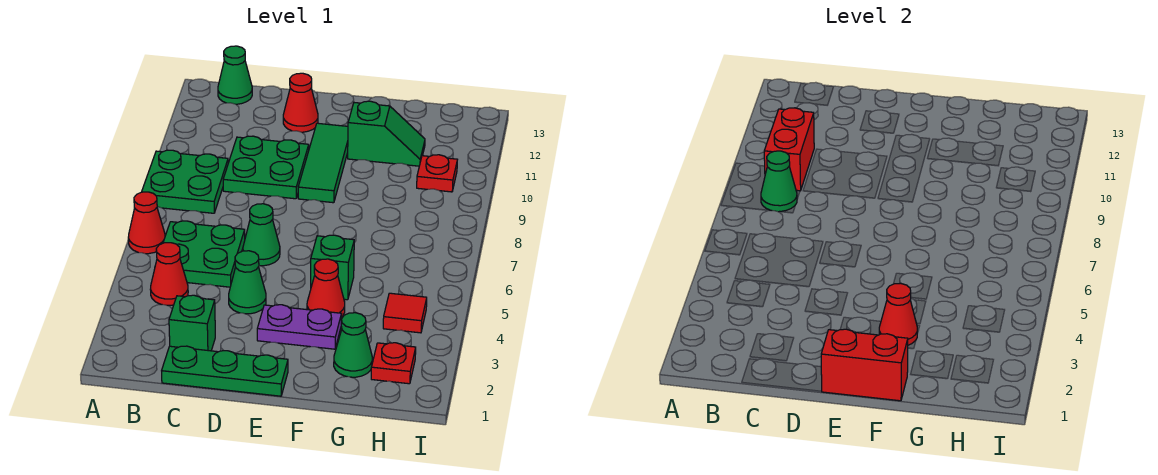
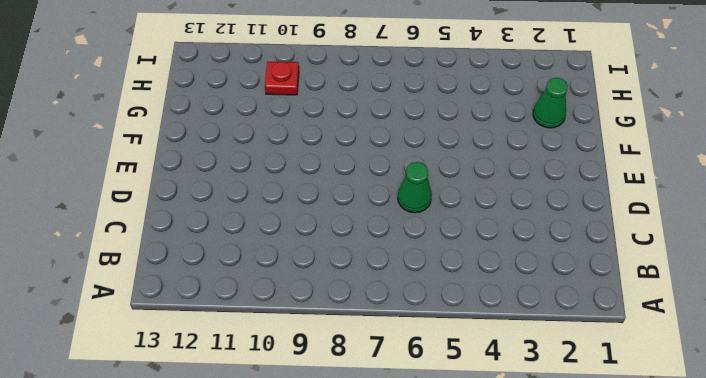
none -> red 1x1 cone [128,192,165,254]
none -> green 2x2 plate [142,150,228,213]
none -> red 1x1 cone [150,243,188,305]

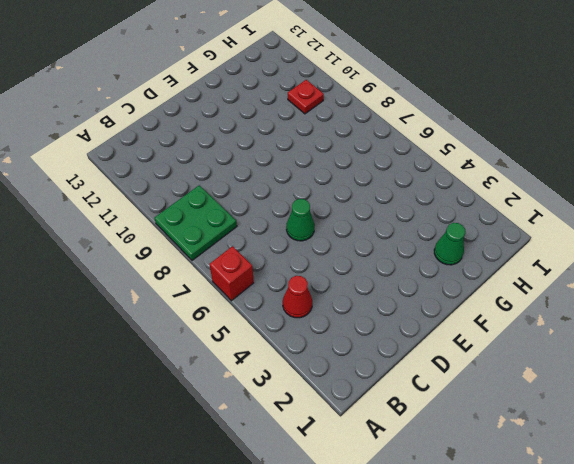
red 1x1 brick [210,246,254,301] -> red 1x1 cone [128,192,165,254]
none -> green 2x2 plate [163,221,245,287]
none -> green 1x1 cone [218,46,252,104]
none -> green 1x3 plate [162,346,288,396]

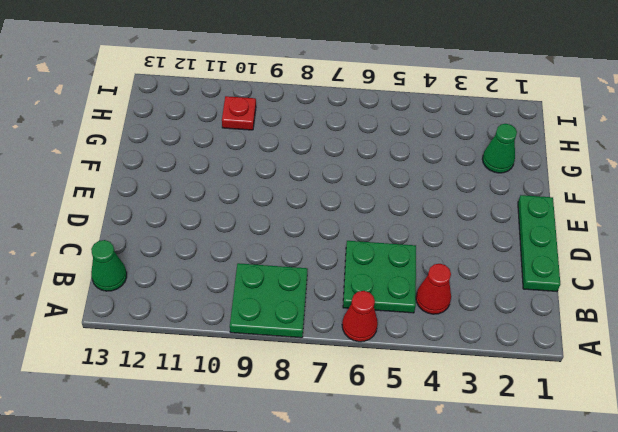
none -> green 1x1 brick [169,295,215,351]
none -> green 2x2 plate [223,136,309,199]
none -> green 1x1 cone [229,251,266,314]

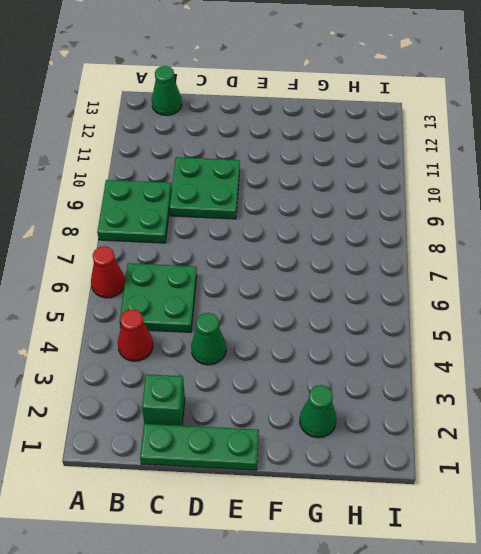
none -> green 1x1 cone [243,204,280,266]
none -> red 1x1 cone [283,73,318,132]
none -> purple 1x2 plate [257,305,341,349]

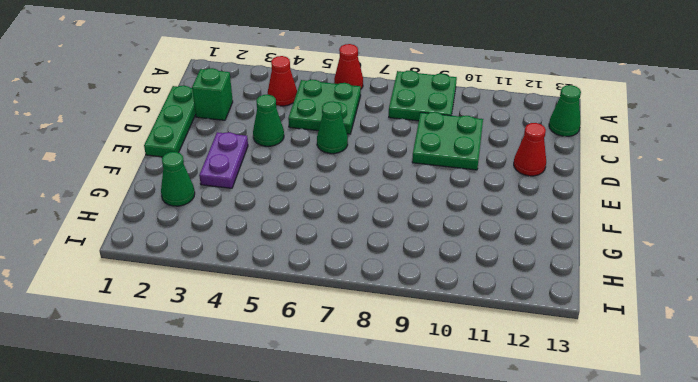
none -> green 1x3 tile [298,123,348,203]
none -> red 1x1 cone [307,259,345,317]
none -> green 1x1 brick [311,235,354,300]

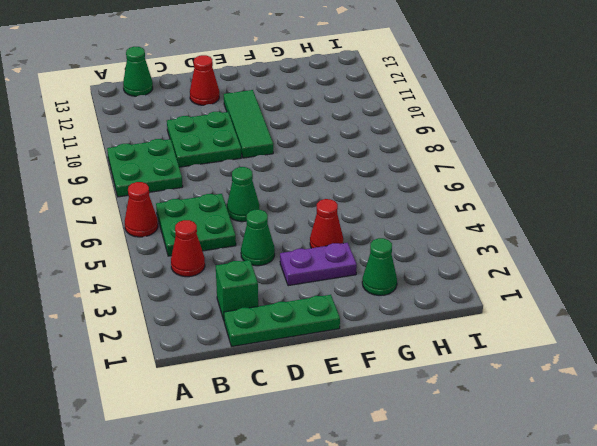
none -> green 1x1 brick [311,235,354,300]
none -> green 1x2 slope [348,101,425,166]
none -> red 1x1 plate [371,343,416,384]

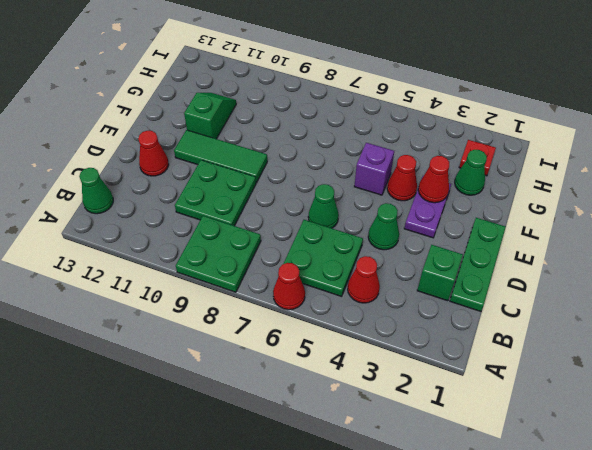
purple 1x1 brick [354,143,394,195] -> green 1x1 brick [311,235,354,300]
none -> red 1x1 tile [383,293,427,333]
none -> red 1x1 plate [417,155,457,192]
none -> green 1x1 cone [761,151,797,212]

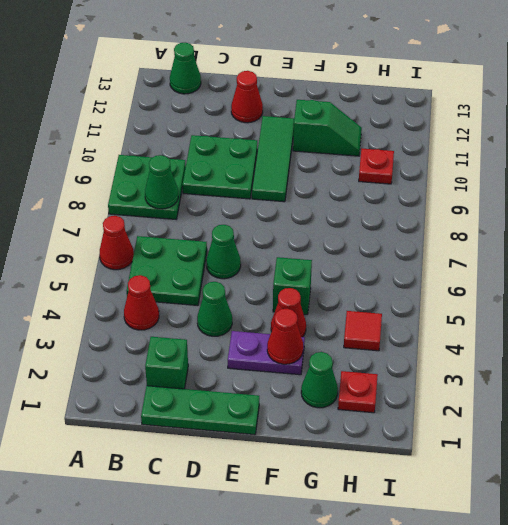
none -> red 1x2 brick [764,108,814,191]
none -> red 1x2 brick [821,329,908,401]

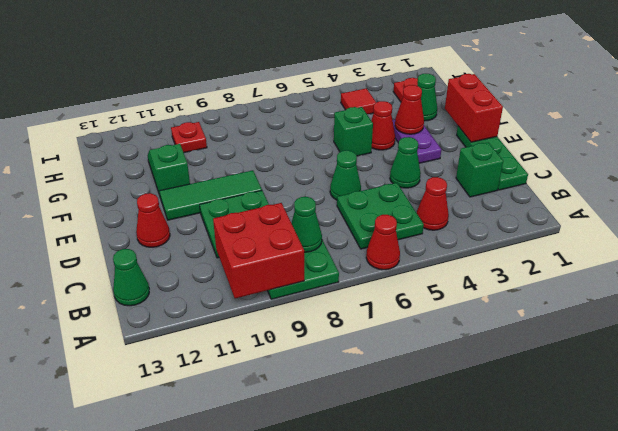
red 2x2 brick [213,203,304,298] -> red 1x2 brick [764,108,814,191]

